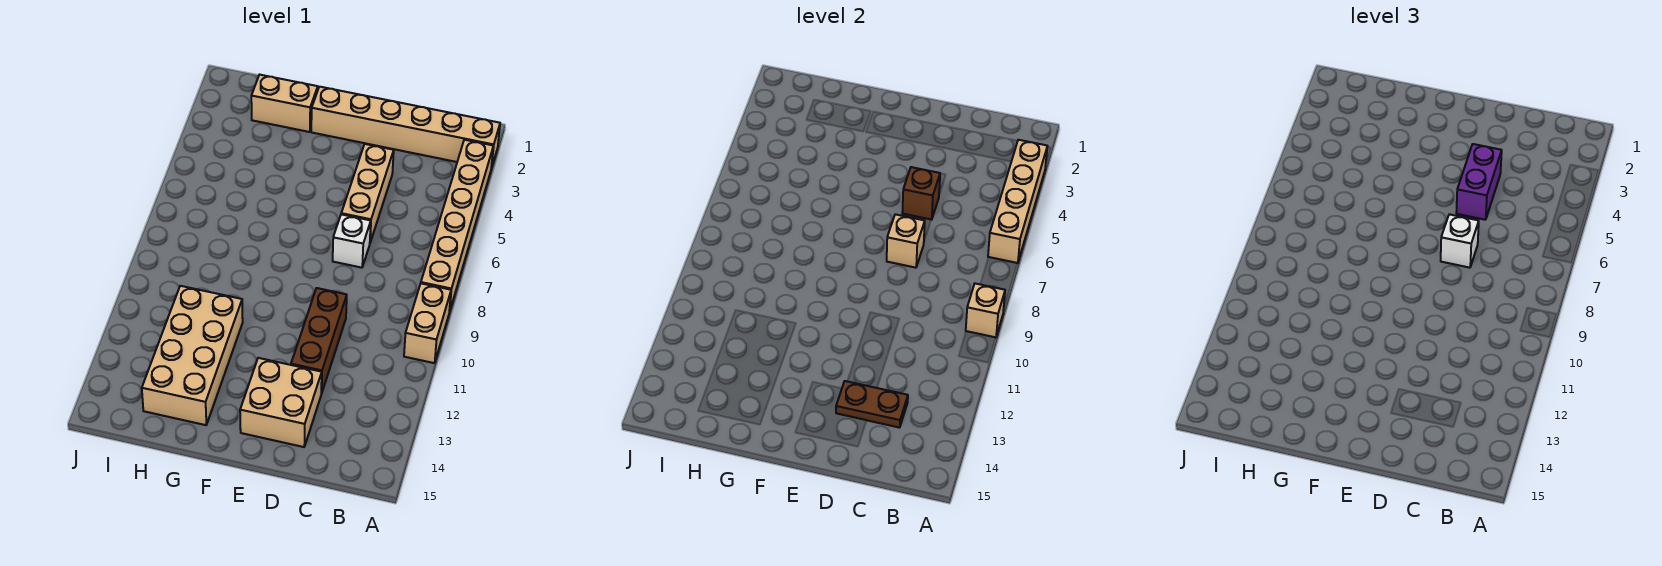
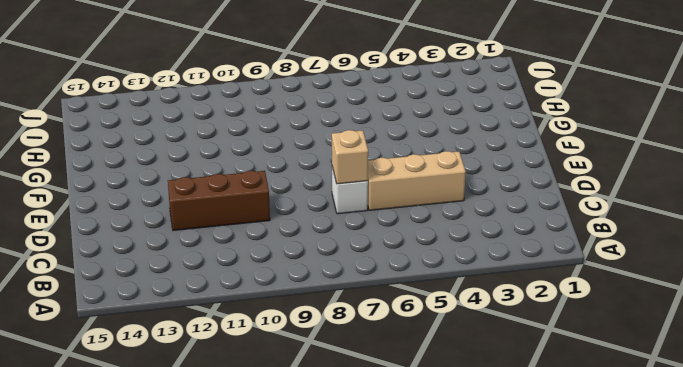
none -> tan 1x6 brick [311,87,500,168]
none -> tan 1x6 brick [421,140,493,312]
none -> tan 1x2 brick [404,283,451,363]

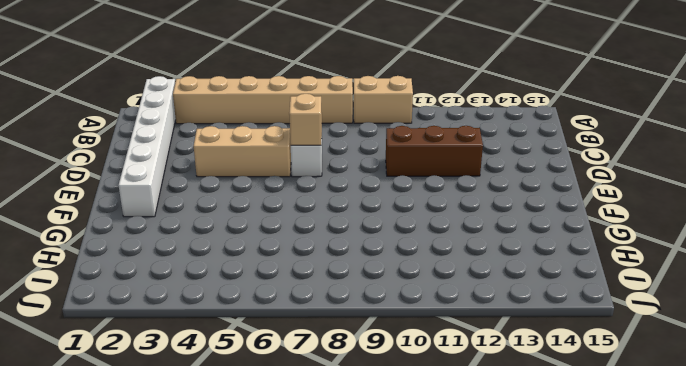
white 1x6 brick [118,76,176,217] -> tan 1x6 brick [311,87,500,168]
none -> tan 2x2 brick [240,358,322,447]
none -> tan 1x2 brick [251,75,318,132]
none -> tan 2x4 brick [142,286,243,425]

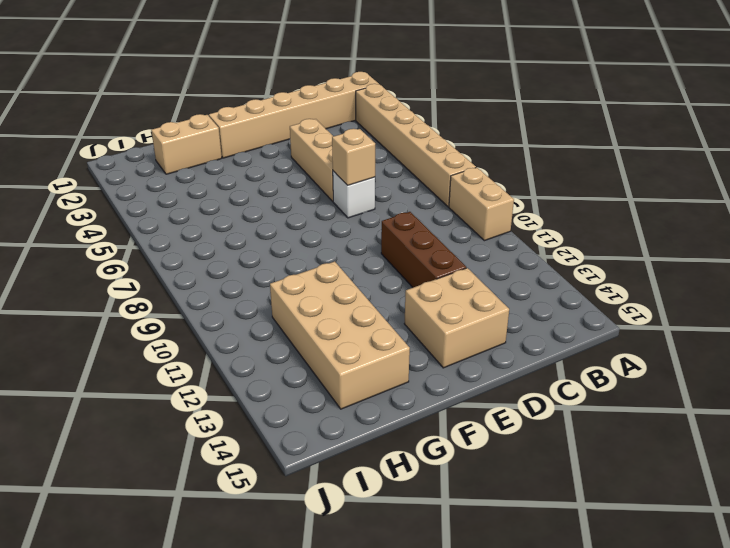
none -> tan 1x4 brick [988,140,1047,263]
none -> tan 1x1 brick [966,283,1005,337]
none -> brown 1x2 plate [836,381,908,428]

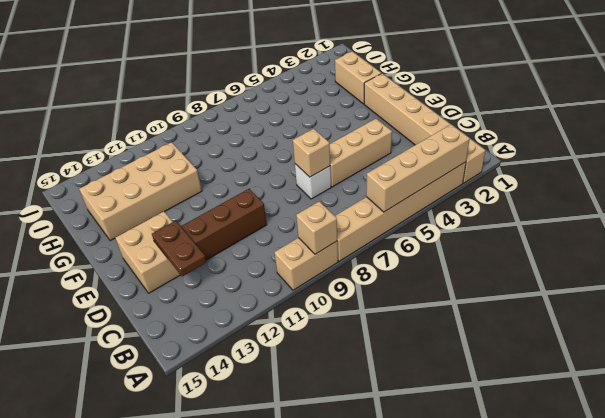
none -> brown 1x1 brick [902,167,940,220]
none -> purple 1x2 brick [1456,144,1502,220]
none -> white 1x1 brick [1441,214,1479,268]

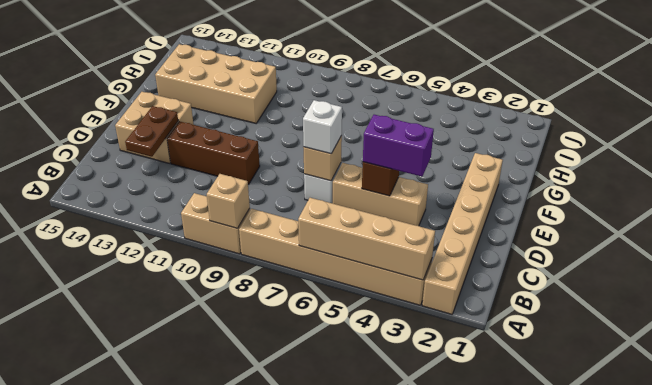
none -> tan 1x2 brick [251,75,318,132]

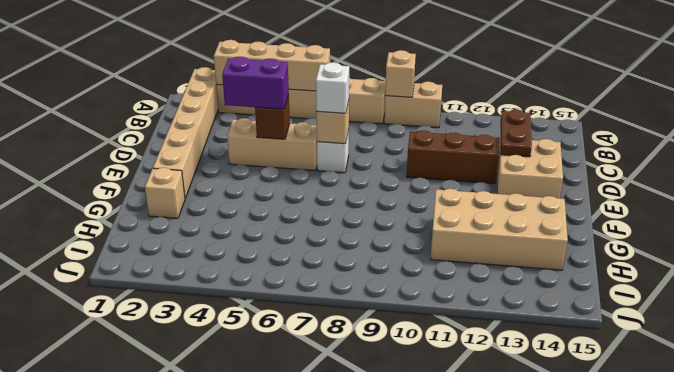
tan 1x1 brick [145,168,185,218] -> tan 1x2 brick [251,75,318,132]

